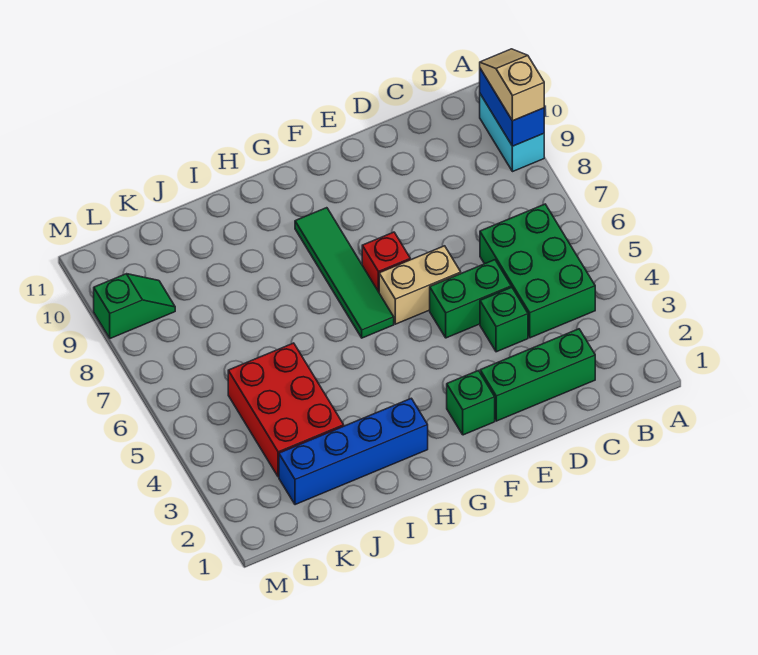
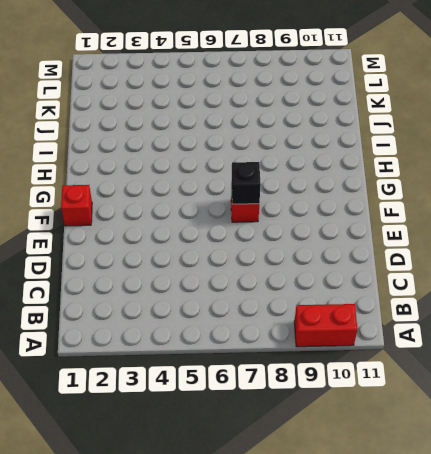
red 1x2 brick [294,304,357,347] -> cyan 1x2 brick [480,94,544,172]
red 1x1 brick [61,185,92,226] -> none
black 1x1 brick [231,162,261,204] -> none
none -> green 2x3 brick [480,204,595,338]
none -> green 1x3 brick [480,329,595,421]
none -> green 1x1 brick [480,287,528,352]

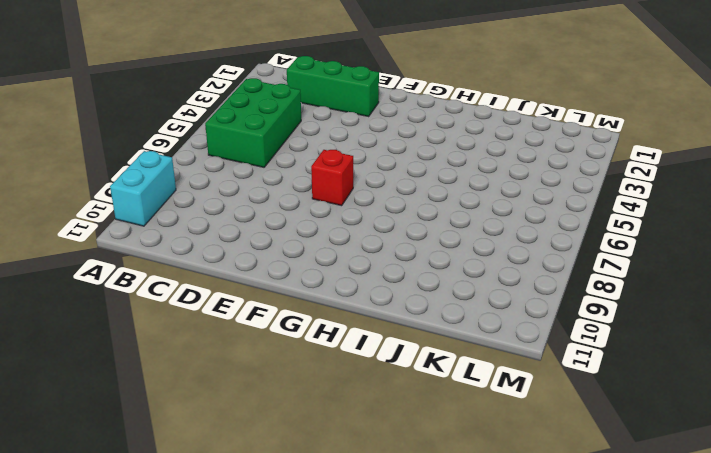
none -> green 1x1 brick [480,287,528,352]
none -> green 1x2 brick [430,260,511,338]
none -> tan 1x2 brick [379,246,461,324]

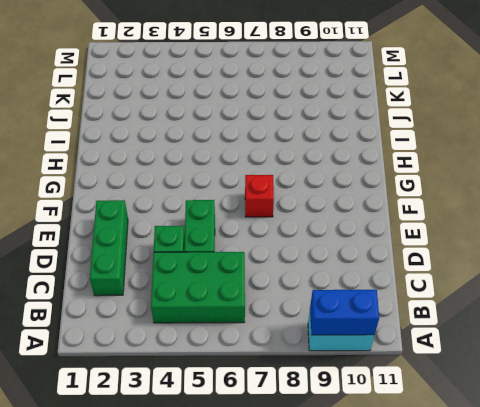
none -> tan 1x2 brick [379,246,461,324]
none -> green 1x1 brick [447,371,495,435]
none -> green 1x4 tile [295,208,394,338]

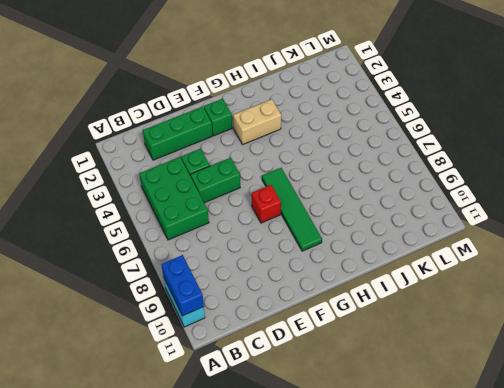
tan 1x2 brick [233,99,281,145] -> tan 1x2 brick moved to [379,246,461,324]
none -> blue 1x4 brick [279,398,428,505]
none -> red 2x3 brick [228,343,344,477]
none -> green 1x2 slope [94,274,175,338]

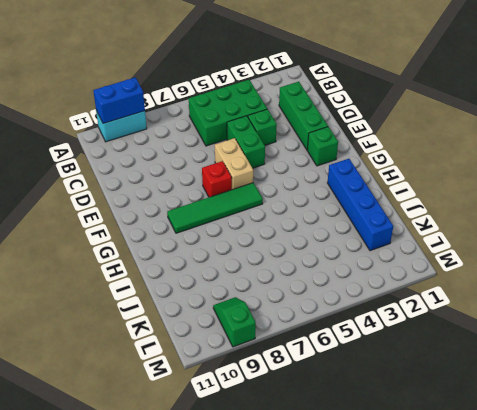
none -> red 2x3 brick [228,343,344,477]
none -> tan 1x2 slope [480,49,544,121]

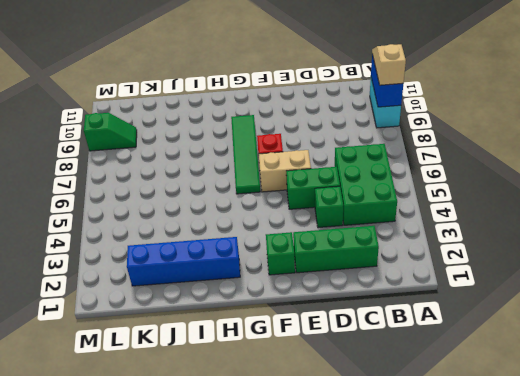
none -> red 2x3 brick [228,343,344,477]

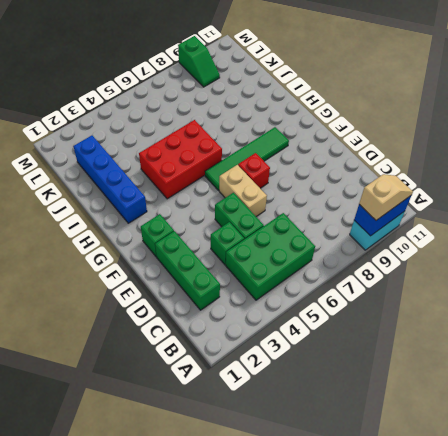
red 2x3 brick [139,120,222,199] -> red 2x3 brick moved to [228,343,344,477]

